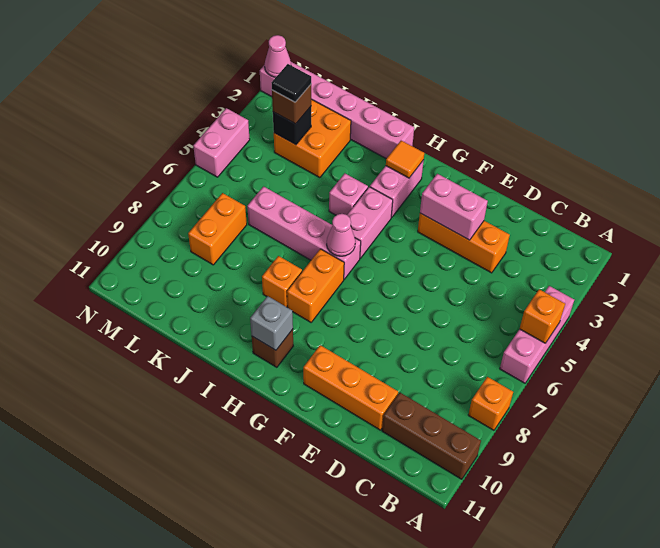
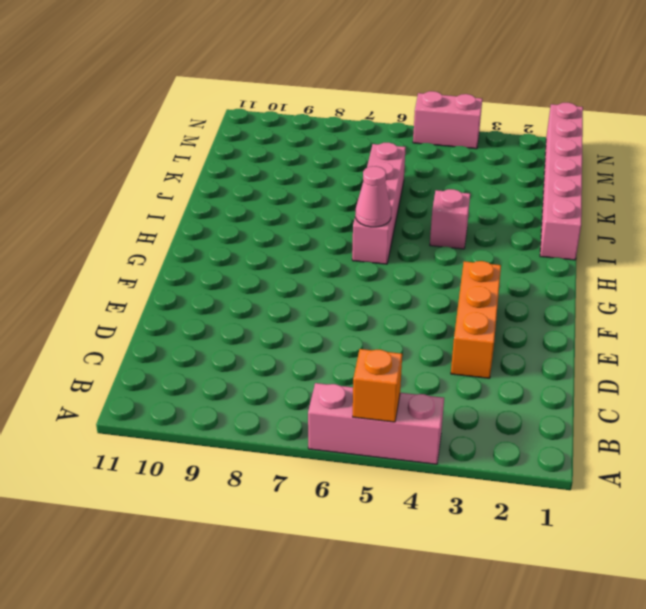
none -> orange 1x1 brick [468,377,513,430]
none -> brown 1x3 brick [382,393,481,479]
none -> orange 1x3 brick [303,345,398,430]

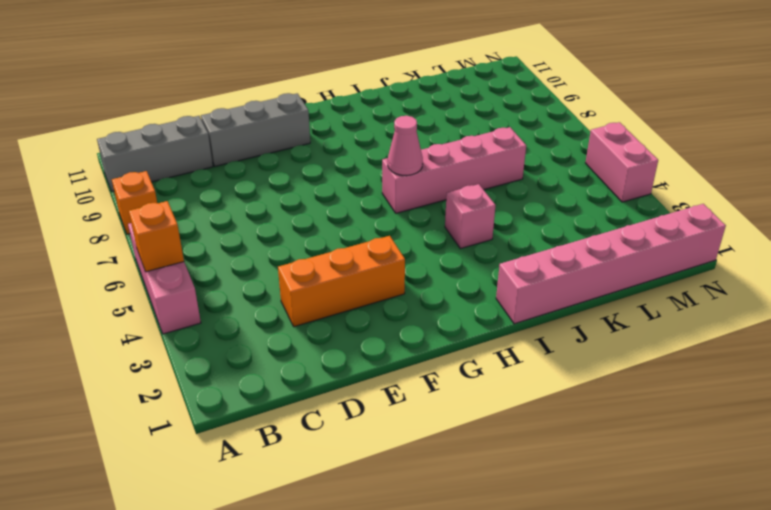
grey 1x3 brick [97,116,213,191] -> brown 1x3 brick [382,393,481,479]
grey 1x3 brick [201,93,310,166] -> orange 1x3 brick [303,345,398,430]
none -> pink 1x2 brick [370,160,424,218]
none -> pink 1x2 brick [347,187,393,258]
none -> orange 1x2 brick [287,249,344,322]

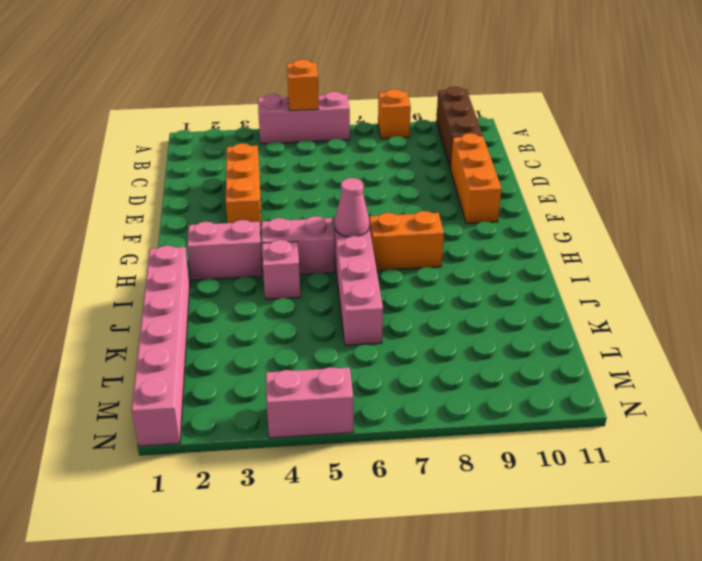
none -> brown 1x1 brick [252,329,293,367]
none -> orange 1x1 brick [262,256,302,307]
none -> orange 2x2 brick [274,99,351,178]

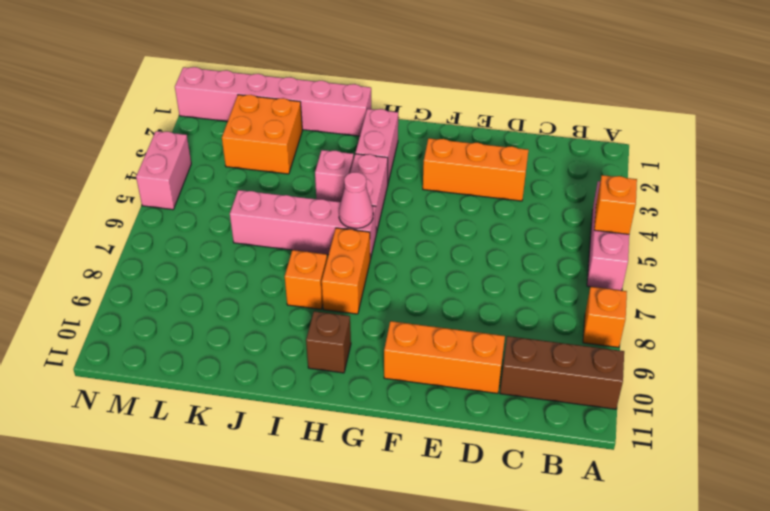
none -> orange 1x2 brick [188,193,247,265]
none -> pink 1x2 brick [420,174,488,240]
none -> orange 1x1 tile [386,141,424,178]

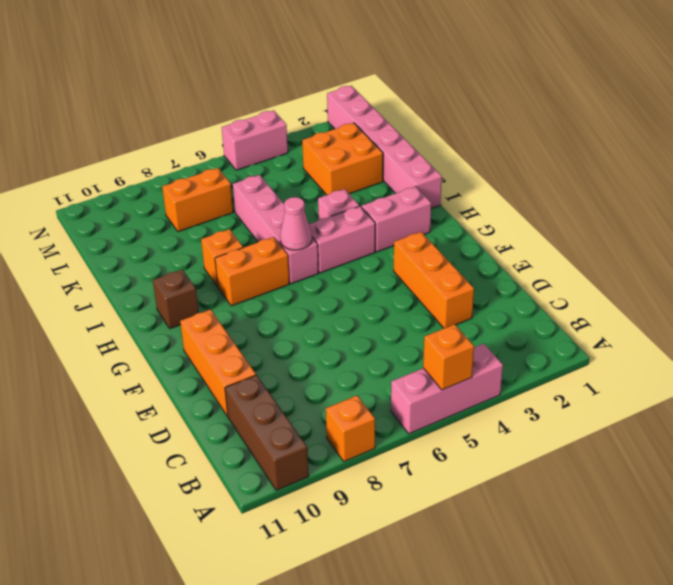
none -> pink 1x2 brick [420,174,488,240]
none -> orange 1x1 tile [386,141,424,178]
none -> grey 1x1 brick [250,296,293,350]

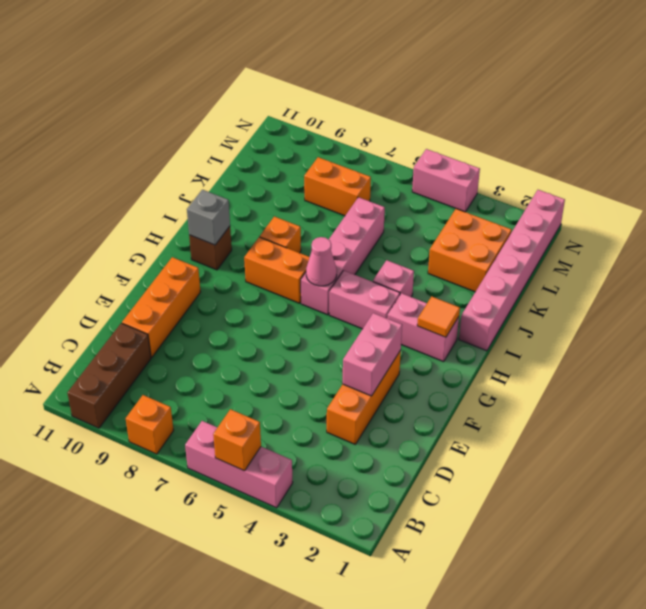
none -> black 1x1 brick [273,107,311,145]
none -> pink 1x1 cone [265,35,291,77]
none -> brown 1x1 brick [272,85,311,124]

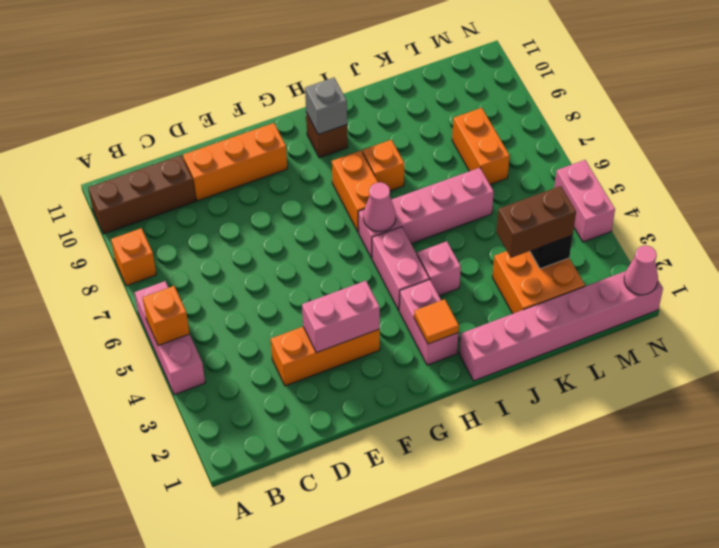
brown 1x2 brick [496,186,576,258] -> brown 1x1 brick [272,85,311,124]
none -> black 1x1 tile [272,64,311,102]

